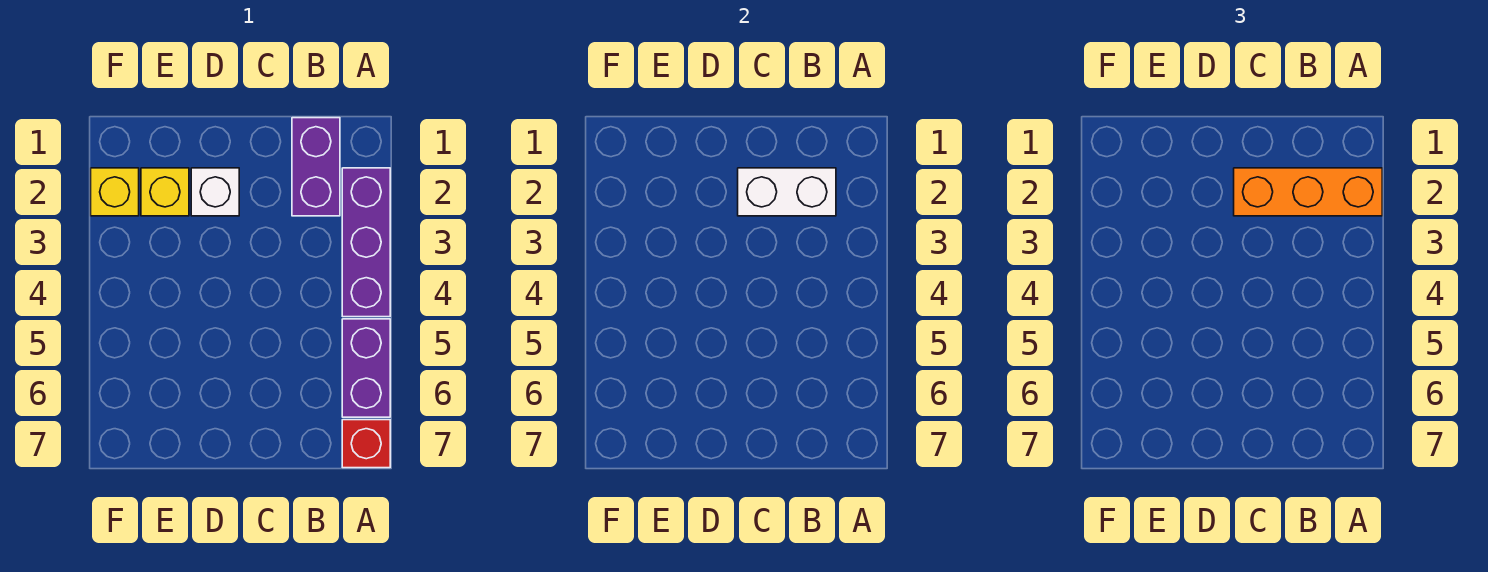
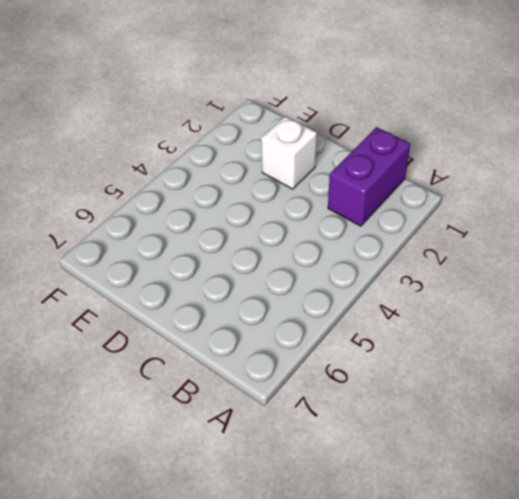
none -> purple 1x3 brick [342,168,390,317]
none -> purple 1x2 brick [342,319,390,417]

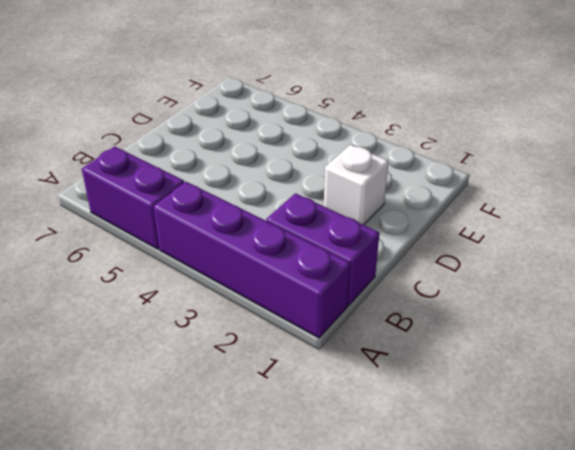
purple 1x4 brick [153,182,351,338] -> purple 1x3 brick [342,168,390,317]
none -> red 1x1 brick [342,420,390,468]
none -> yellow 1x1 brick [141,168,189,216]

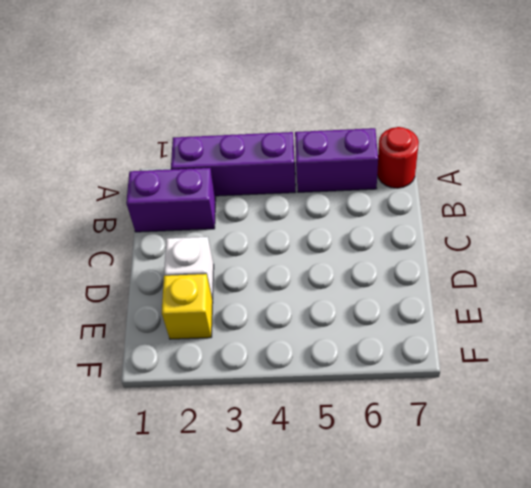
red 1x1 round brick [377,127,419,188] -> red 1x1 brick [342,420,390,468]
none -> yellow 1x1 brick [91,168,139,216]
none -> white 1x2 brick [738,168,836,216]

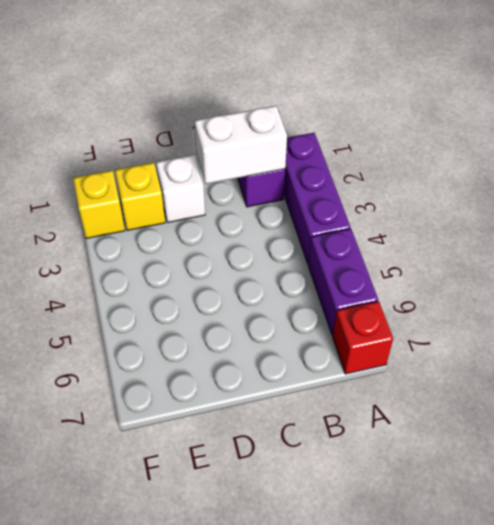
none -> orange 1x3 brick [1234,168,1382,216]

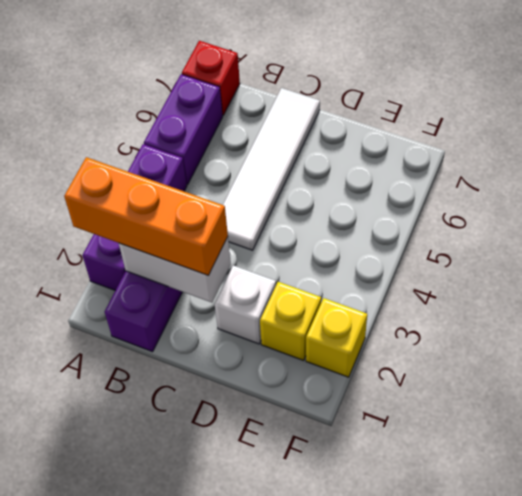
white 1x4 tile [223,88,320,250] -> none

